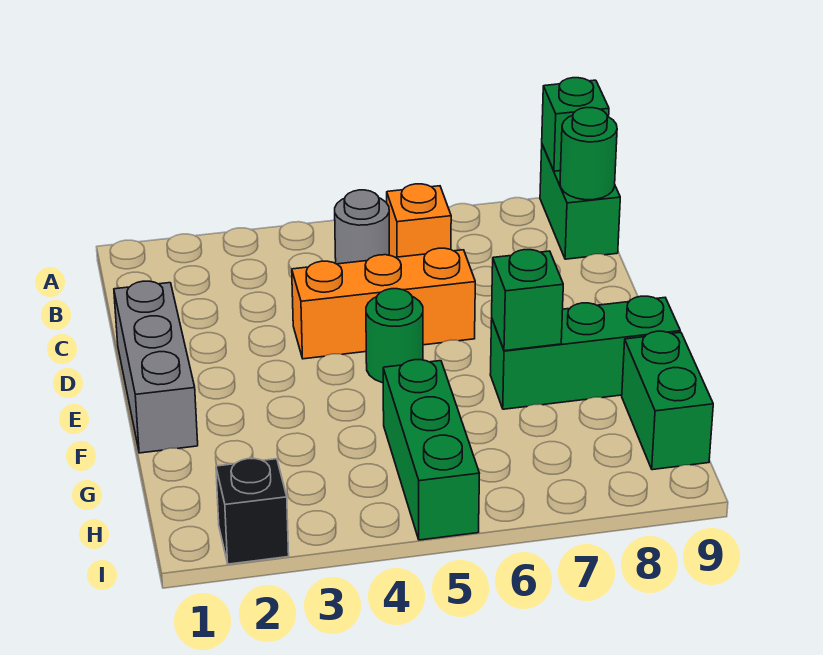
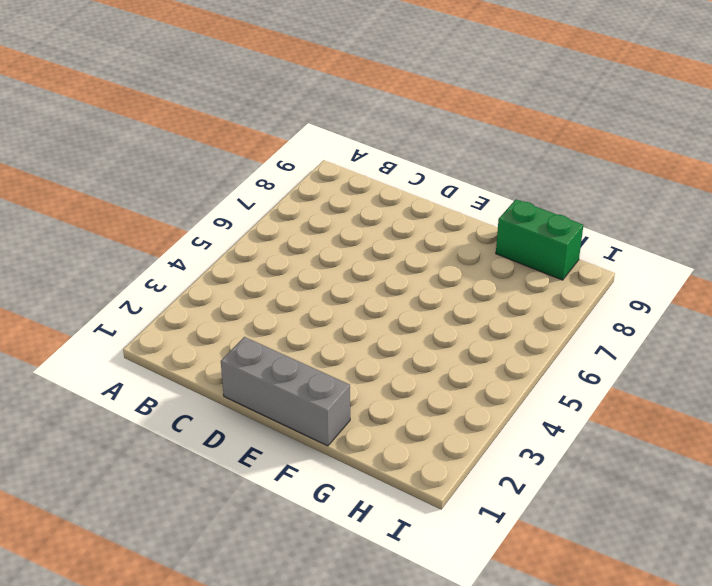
none -> green 1x2 brick [540,145,620,259]
none -> grey 1x1 round brick [335,190,389,264]
none -> orange 1x1 brick [387,184,451,257]

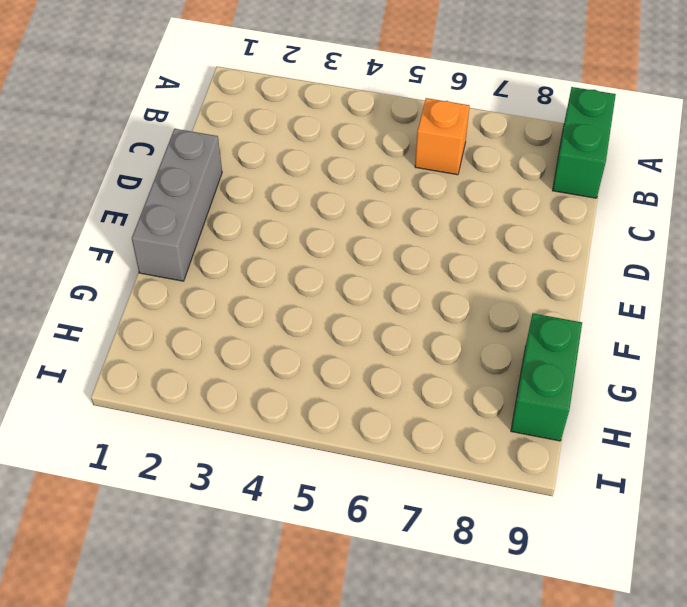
none -> grey 1x1 round brick [335,190,389,264]
none -> orange 1x3 brick [292,248,475,359]
none -> green 1x1 round brick [366,289,423,383]

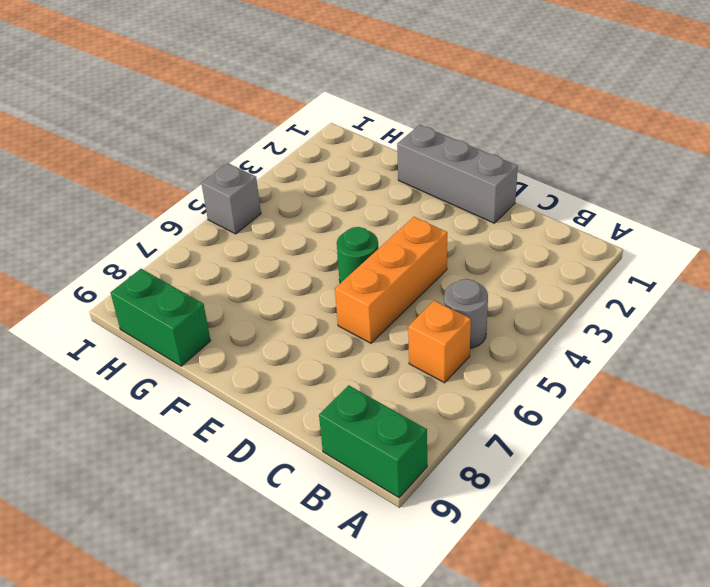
grey 1x1 brick [201,163,261,234] -> green 1x3 brick [383,360,479,540]
none -> green 1x3 brick [490,296,680,409]
none -> black 1x1 brick [216,459,289,564]
none -> green 1x1 brick [542,78,609,171]

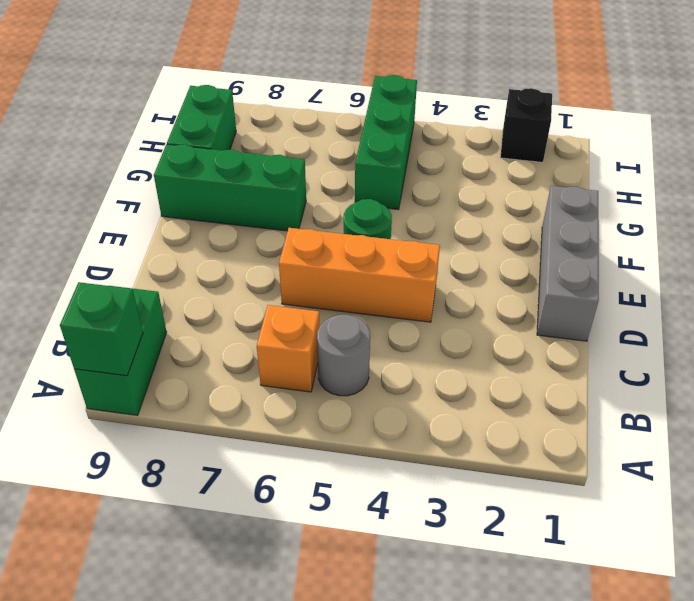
none -> green 1x1 round brick [560,108,617,200]
none -> green 1x1 brick [492,250,563,351]

